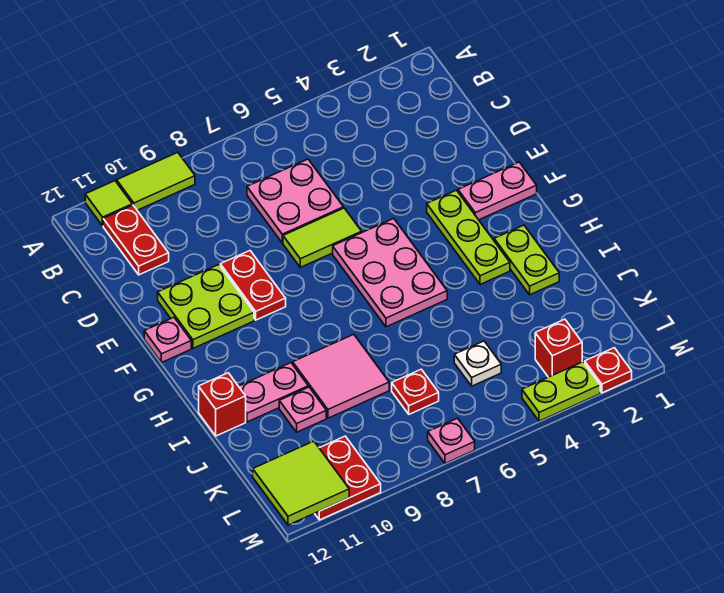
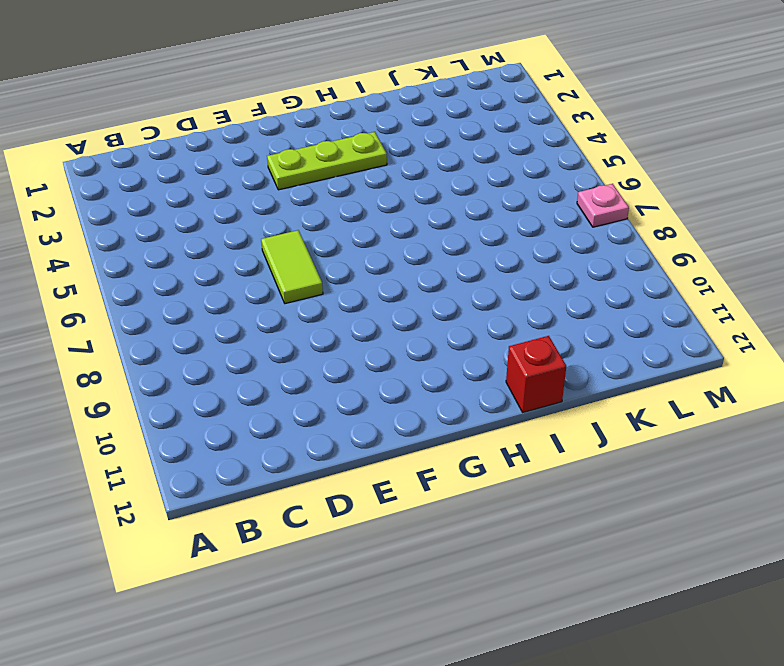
none -> lime 1x2 tile [117,152,195,210]
none -> lime 1x1 tile [85,181,132,226]
none -> red 1x2 plate [103,205,169,275]

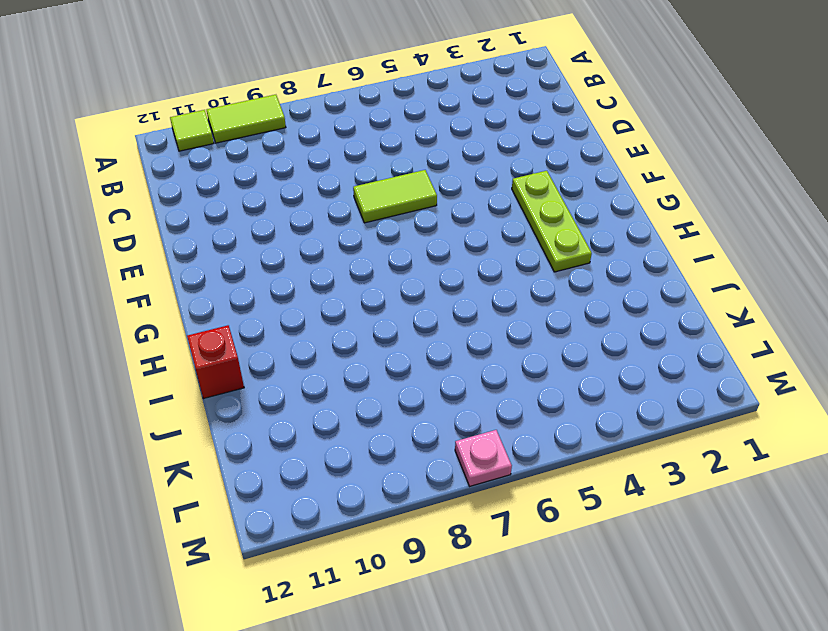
none -> red 1x2 plate [103,205,169,275]
none -> pink 2x2 plate [247,159,343,243]
none -> red 1x2 plate [220,251,286,320]

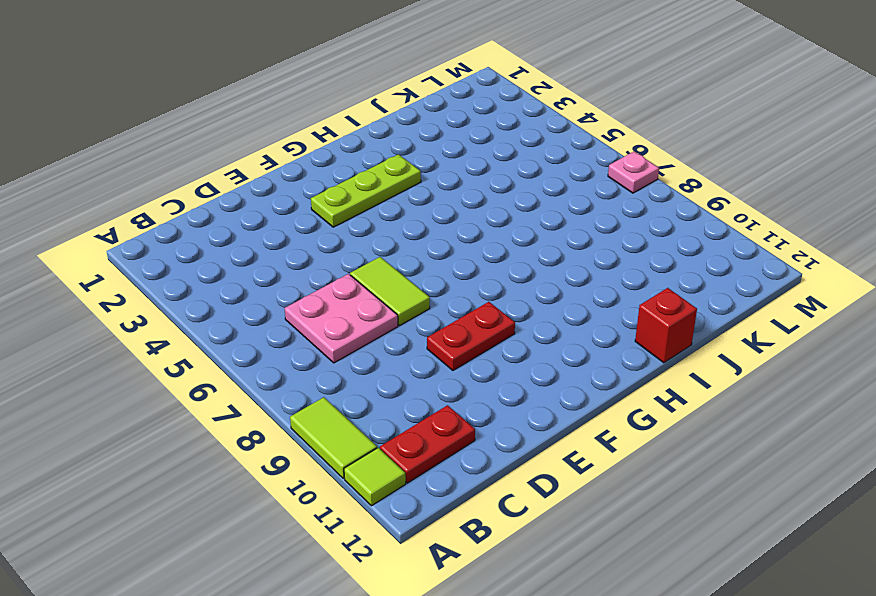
none -> lime 2x2 plate [158,265,254,348]
none -> pink 1x2 plate [458,162,537,220]
none -> pink 2x3 plate [333,218,447,327]

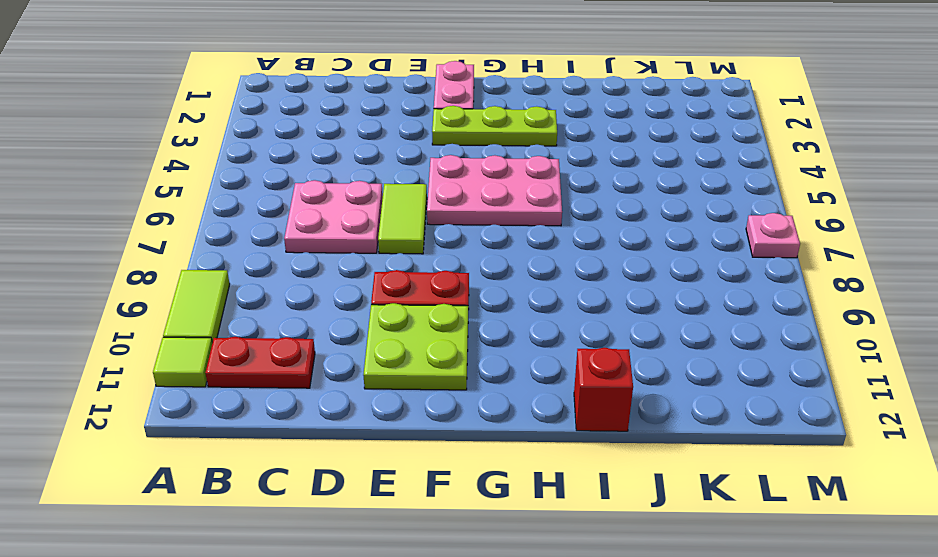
none -> pink 1x1 plate [144,317,191,363]
none -> lime 1x2 plate [494,225,559,295]
none -> pink 2x2 tile [293,334,389,418]

